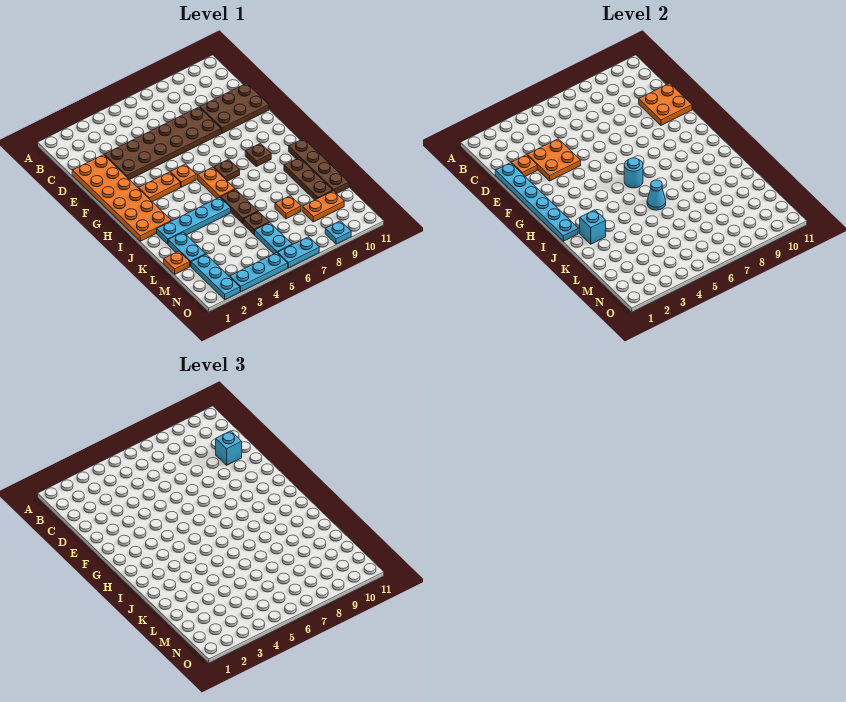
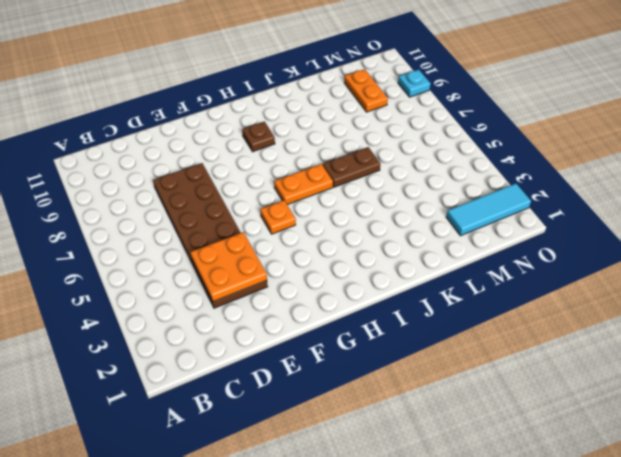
cyan 1x3 tile [446,183,531,236] -> cyan 1x3 plate [191,255,240,300]
none -> orange 2x6 plate [72,155,171,241]
none -> brown 2x3 plate [200,83,269,133]
none -> orange 1x2 plate [138,172,180,202]
none -> brown 1x1 plate [214,159,240,181]

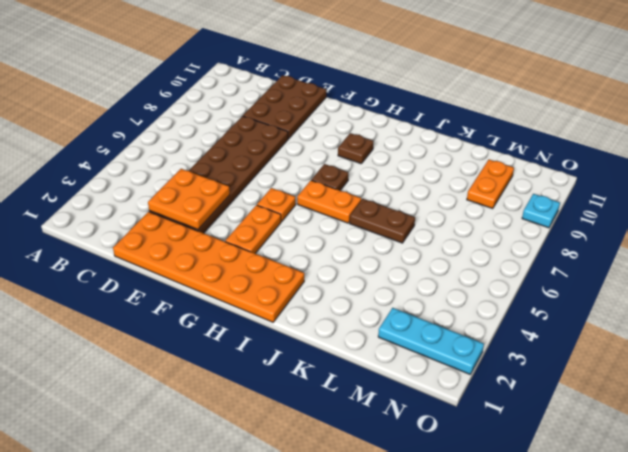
none -> brown 1x4 plate [289,139,349,194]
none -> cyan 1x4 plate [157,197,231,244]
none -> brown 1x3 plate [284,158,333,200]
none -> cyan 1x2 plate [168,232,206,267]

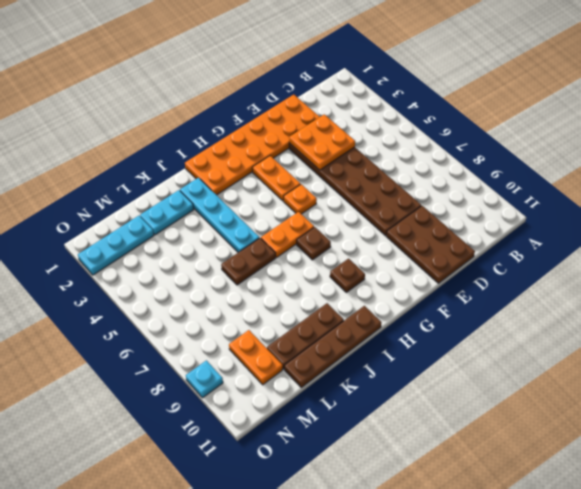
none -> orange 1x1 plate [164,251,190,275]
none -> brown 1x1 plate [243,212,269,235]
none -> orange 1x1 plate [275,196,301,219]
none -> cyan 1x2 plate [255,222,292,254]

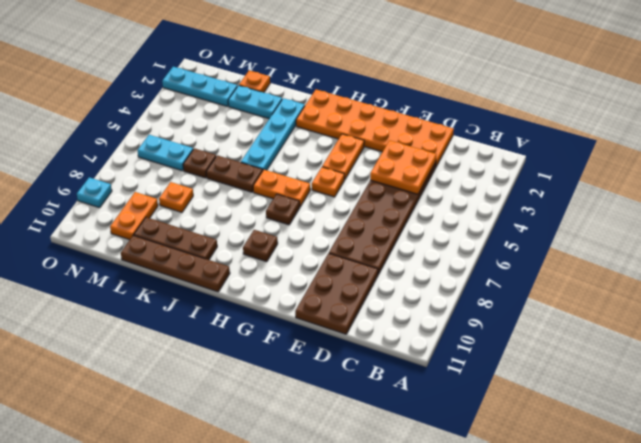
none -> cyan 1x3 plate [230,253,288,292]
none -> cyan 1x2 plate [278,237,319,268]
none -> cyan 1x6 plate [495,163,578,241]
none -> orange 1x1 plate [511,155,537,176]

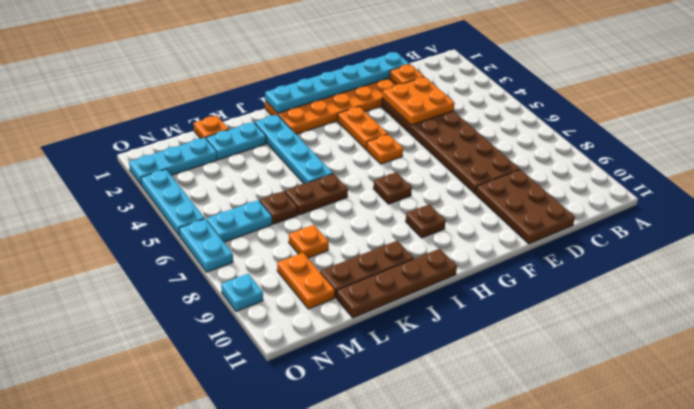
none -> orange 1x2 plate [198,167,235,198]
none -> orange 2x2 plate [639,83,692,125]
none -> cyan 1x1 round brick [624,158,643,188]
none -> cyan 1x1 brick [580,210,606,244]

